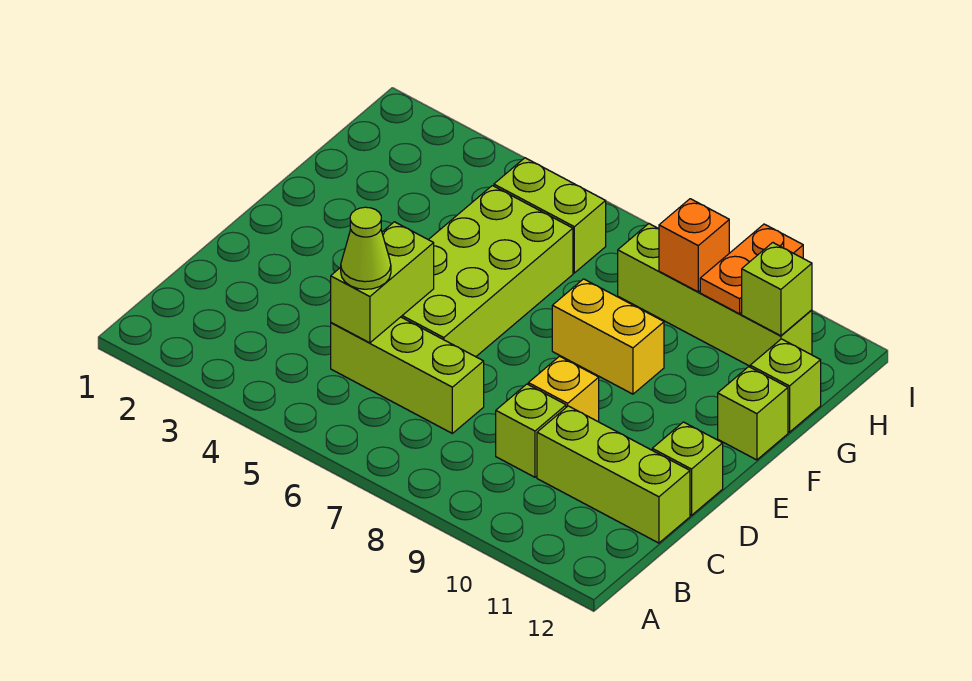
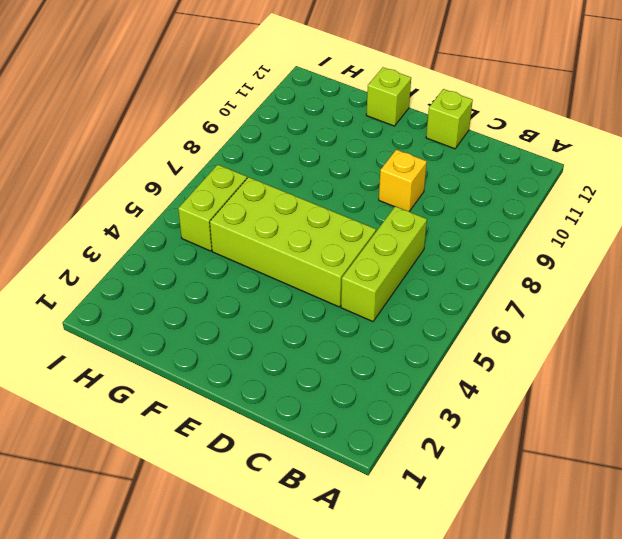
none -> lime 1x1 brick [496,384,566,477]
none -> lime 1x3 brick [537,406,690,543]
none -> yellow 1x2 brick [552,279,664,394]

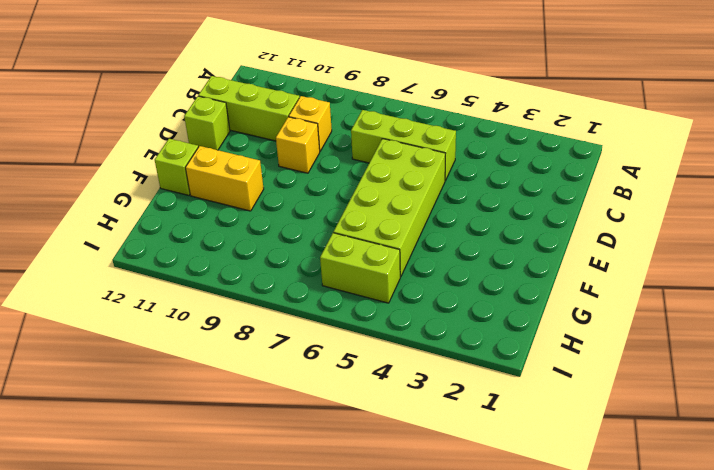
yellow 1x1 brick [289,96,332,151] -> lime 1x1 brick [496,384,566,477]
yellow 1x2 brick [186,146,264,211] -> yellow 1x2 brick moved to [552,279,664,394]
none -> lime 1x1 brick [750,339,821,432]
none -> lime 1x4 brick [618,224,812,366]
none -> lime 1x2 brick [331,222,434,343]

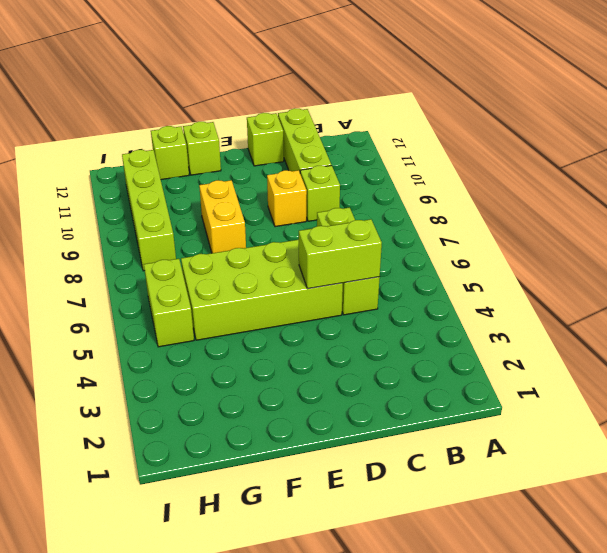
none -> orange 1x1 brick [659,199,729,292]
none -> orange 1x2 plate [700,224,803,314]
none -> lime 1x1 brick [742,243,812,336]

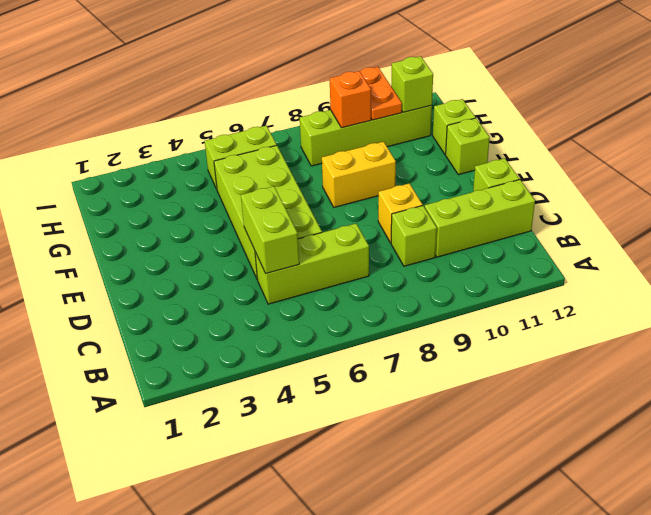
none -> lime 1x1 cone [341,207,391,289]

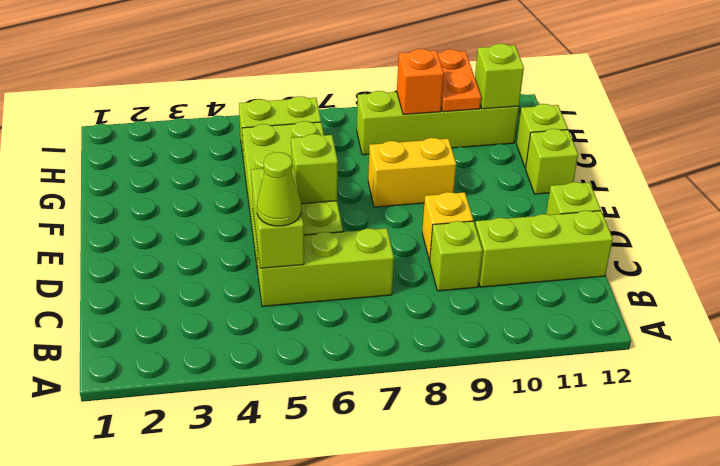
lime 1x1 brick [291,134,338,204] -> none

